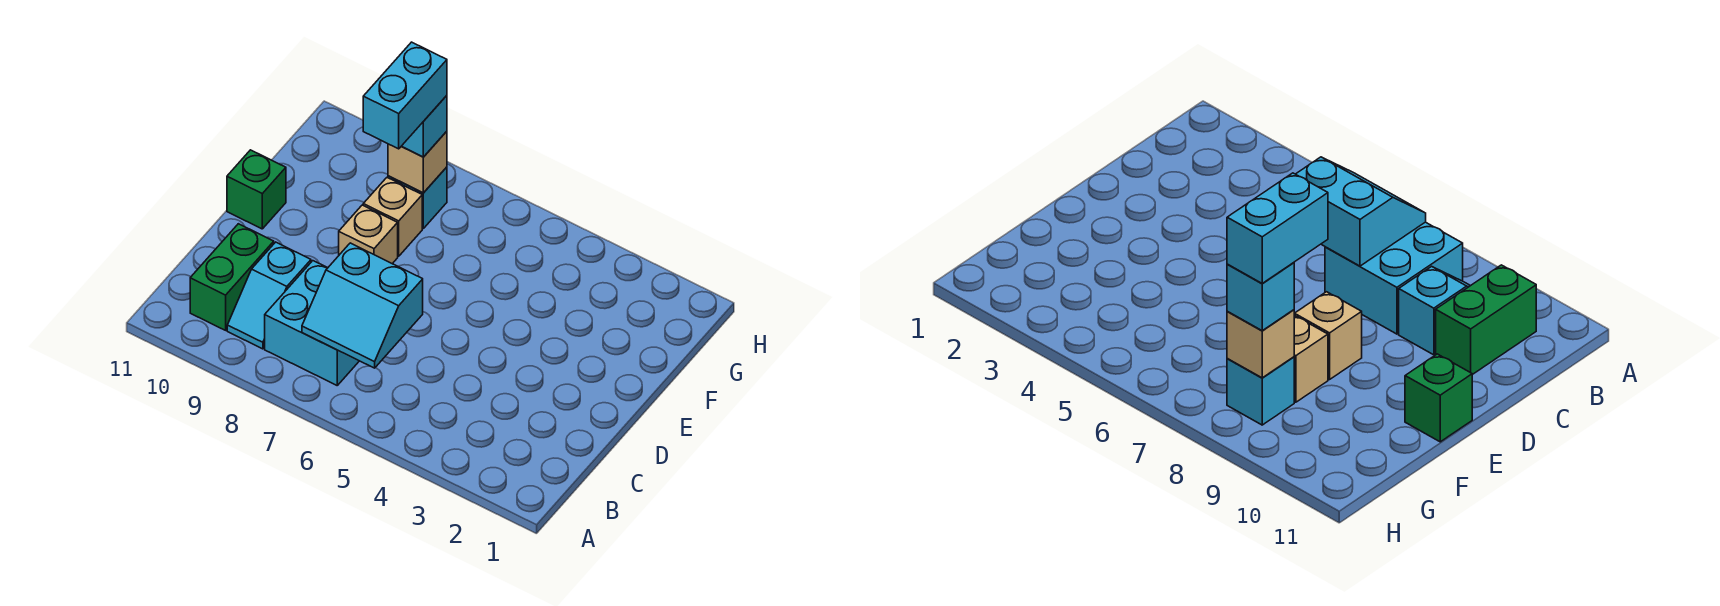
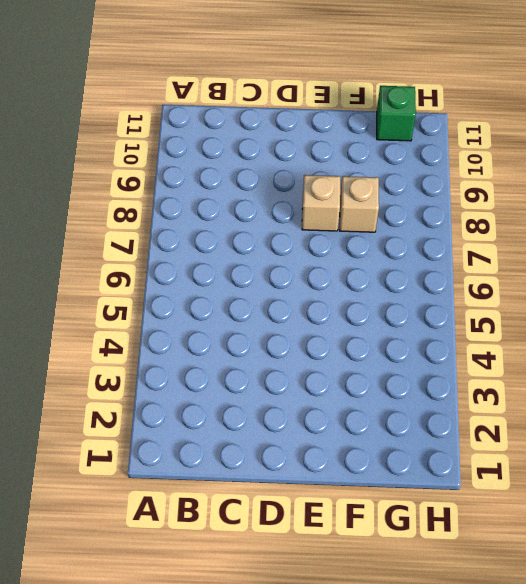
green 1x1 brick [377,86,416,141] -> green 1x1 brick moved to [227,150,286,229]
none -> cyan 2x2 brick [265,261,359,385]
none -> cyan 1x2 slope [227,242,311,349]

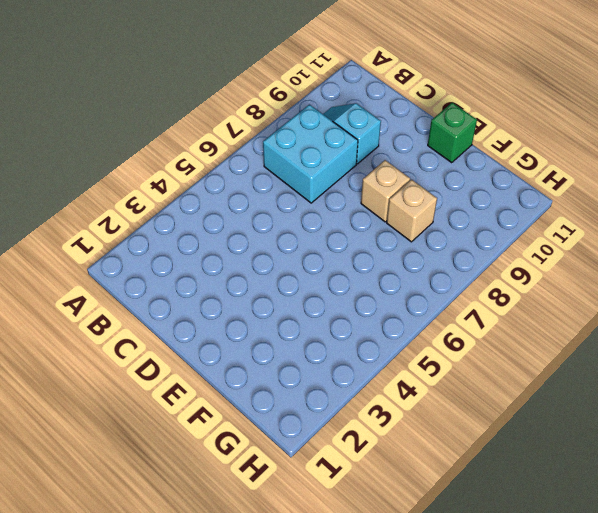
none -> green 1x2 brick [190,224,274,330]
none -> cyan 1x1 brick [388,167,447,228]

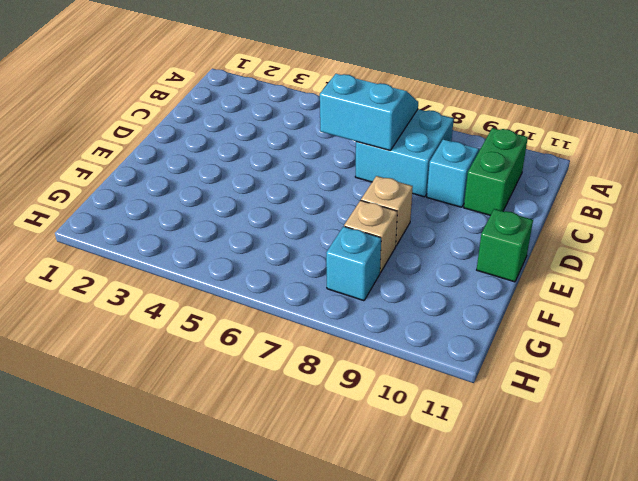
none -> tan 1x1 brick [388,131,447,193]
none -> cyan 1x1 brick [402,96,447,157]

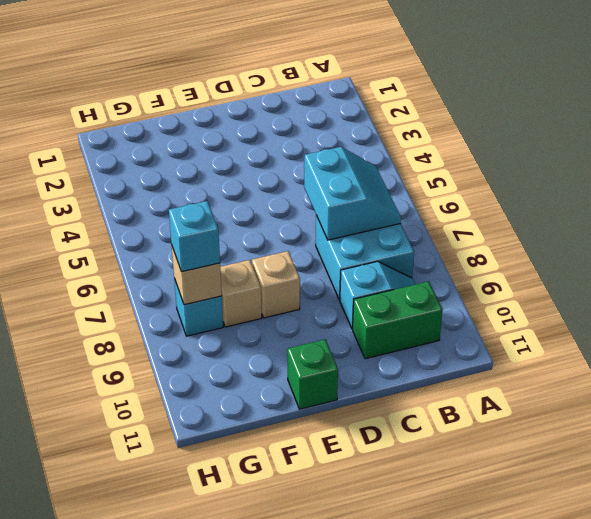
none -> cyan 1x2 brick [363,42,447,149]

